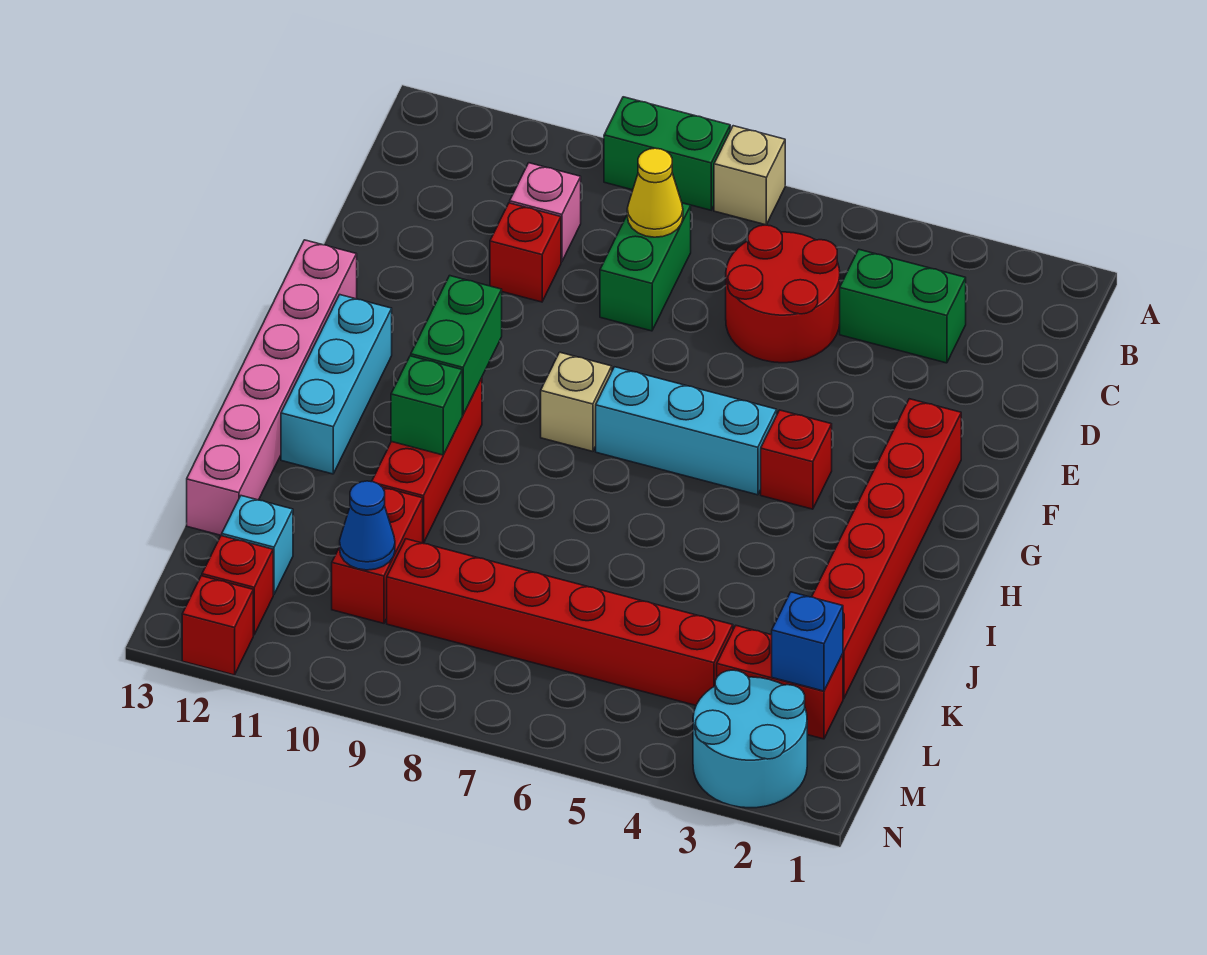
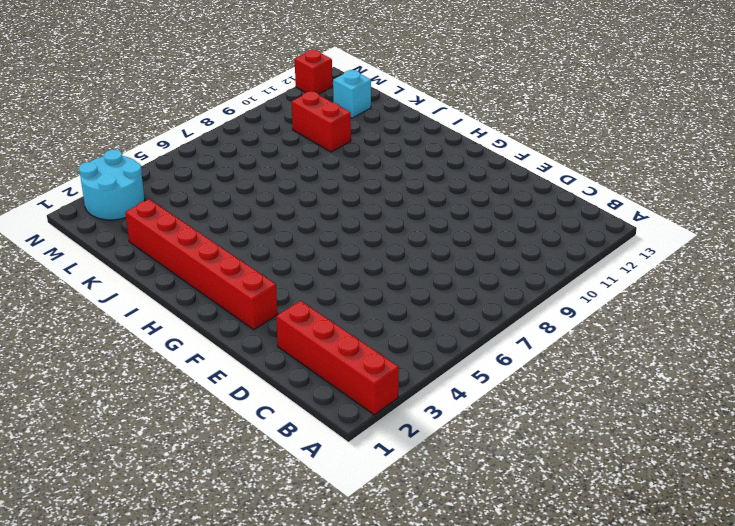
red 1x4 brick [276,301,399,415] -> none
none -> tan 1x1 brick [714,126,785,225]
none -> green 1x2 brick [604,97,730,210]
none -> green 1x2 brick [840,249,966,363]

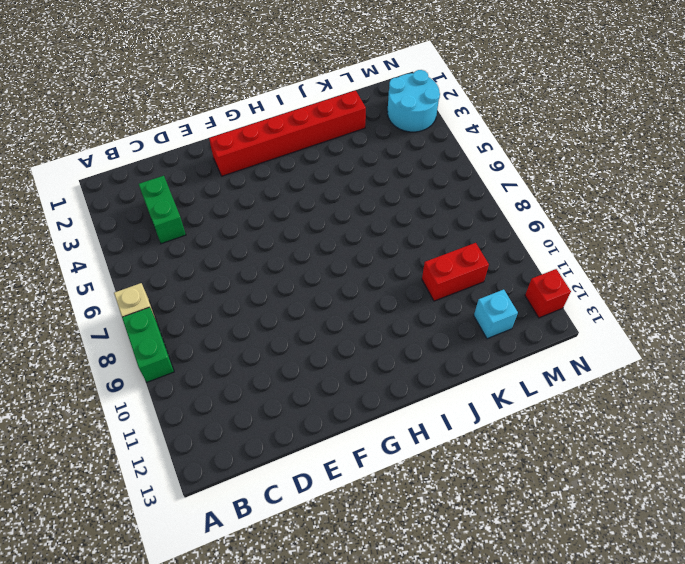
none -> red 2x2 round brick [726,225,840,363]
none -> green 1x2 brick [600,203,691,331]
none -> pink 1x1 brick [510,163,581,262]

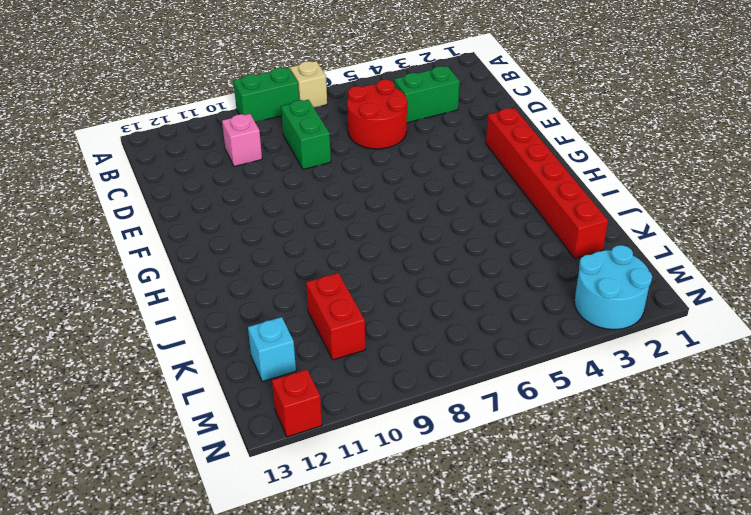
none -> red 1x1 brick [490,203,561,302]
none -> pink 1x6 brick [187,240,357,536]
none -> red 1x1 brick [761,410,832,509]

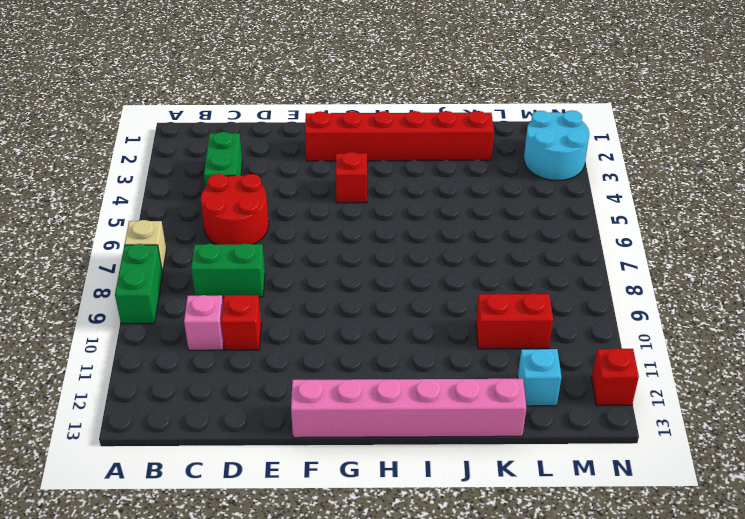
none -> cyan 1x3 brick [596,367,777,495]
none -> tan 1x1 brick [541,352,612,451]
none -> cyan 1x3 brick [281,295,392,474]

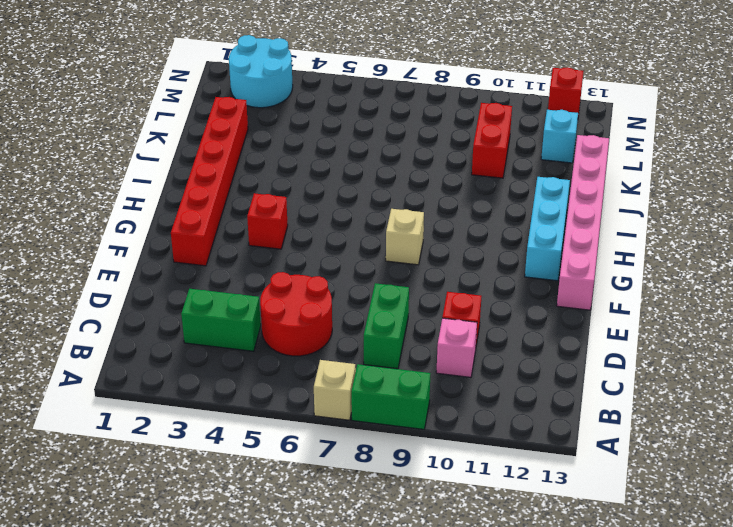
none -> cyan 1x3 brick [596,367,777,495]
none -> red 1x3 brick [372,378,482,543]
none -> red 1x2 brick [717,626,843,739]

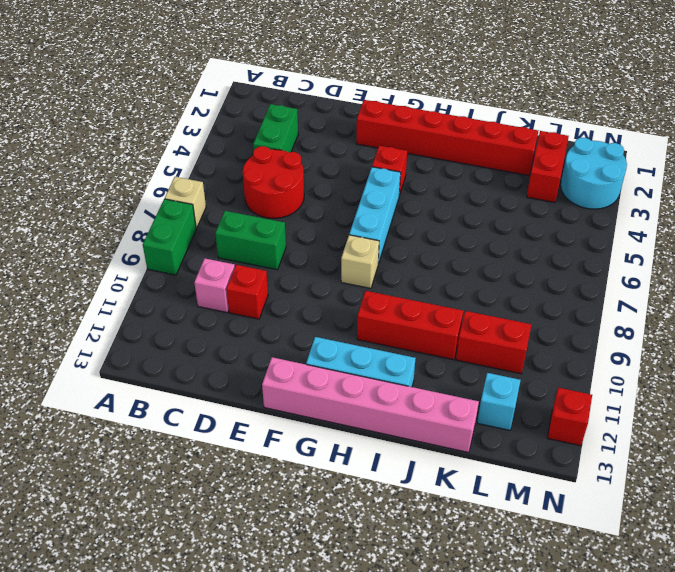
none -> red 1x6 brick [387,539,733,705]
none -> red 1x1 brick [202,536,273,635]
none -> yellow 1x1 cone [627,148,683,237]

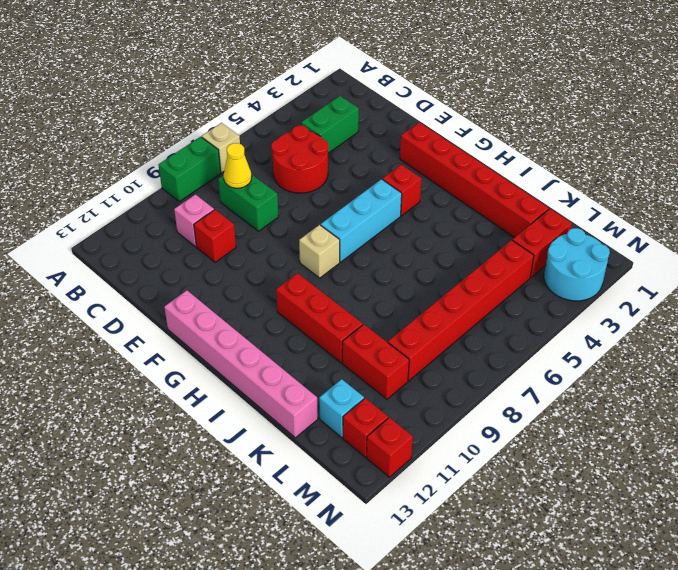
none -> cyan 1x3 brick [281,295,392,474]
none -> green 1x2 brick [411,276,502,415]
none -> green 1x1 brick [391,356,462,455]

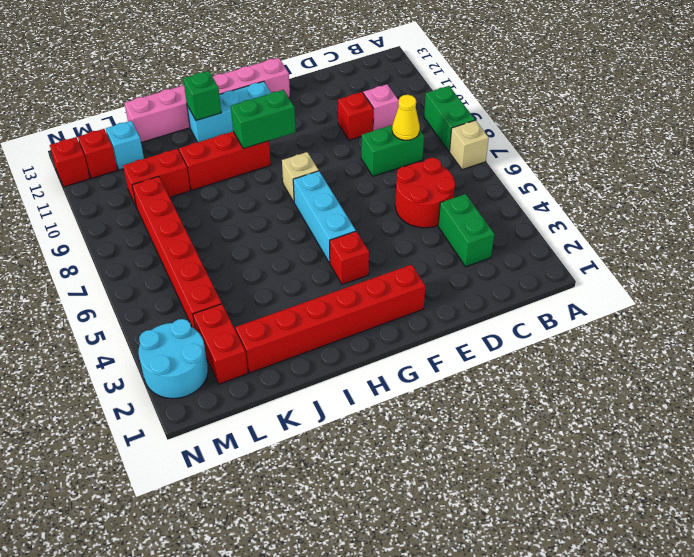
green 1x1 brick [183,71,221,121] -> green 1x1 brick moved to [391,356,462,455]
none -> blue 1x1 brick [772,592,843,691]
none -> blue 1x1 cone [339,481,395,570]

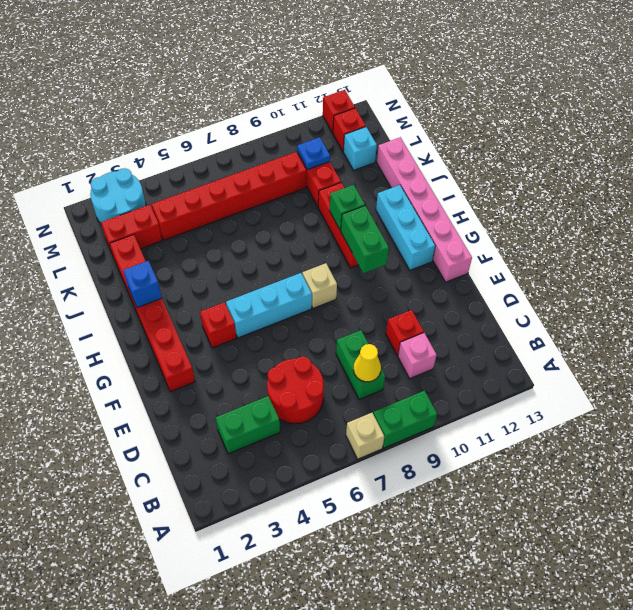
blue 1x1 brick [123,261,162,308] -> blue 1x1 brick moved to [772,592,843,691]
blue 1x1 plate [297,137,330,170] -> blue 1x1 cone [339,481,395,570]

